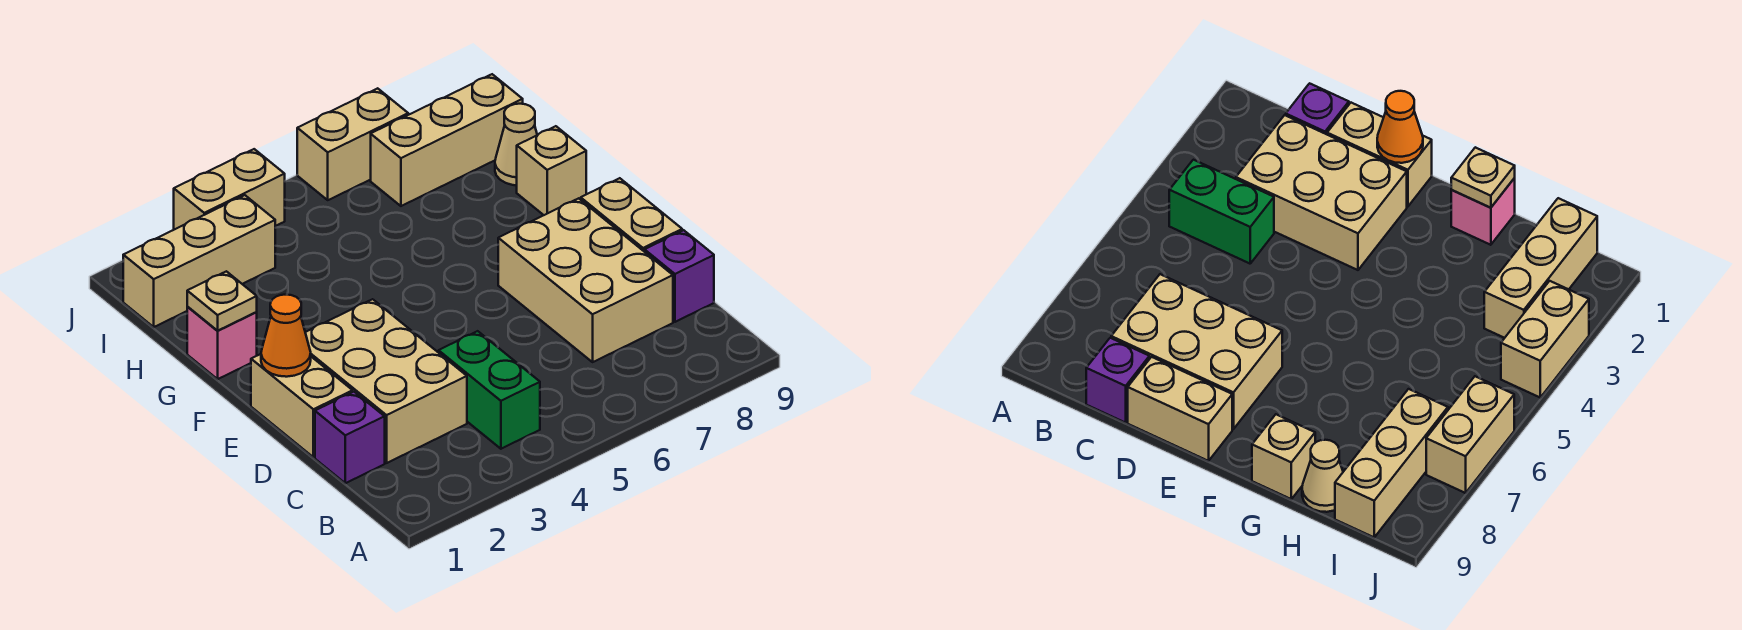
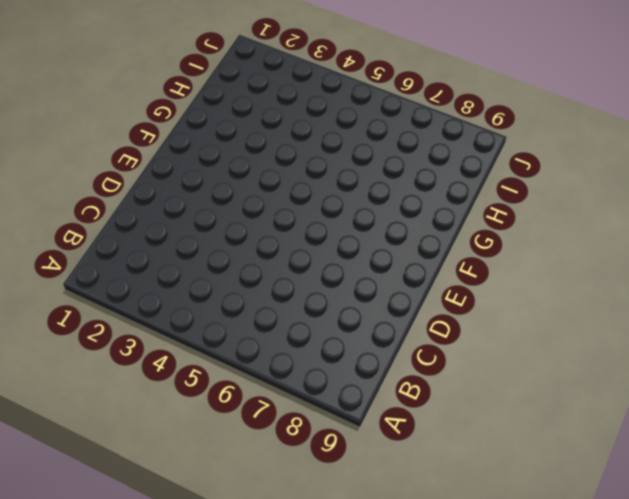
none -> green 1x2 brick [439,331,540,449]
none -> purple 1x1 brick [315,392,385,483]
none -> tan 2x3 brick [305,299,467,463]

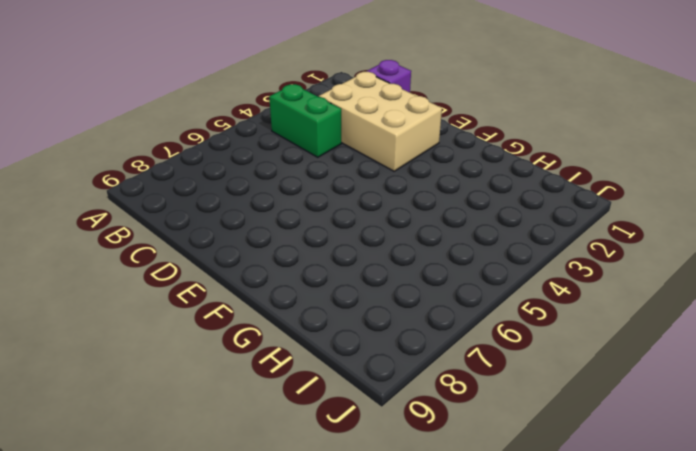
none -> tan 2x3 brick [498,198,673,362]
none -> purple 1x1 brick [645,230,714,322]
none -> tan 1x2 brick [251,354,353,457]

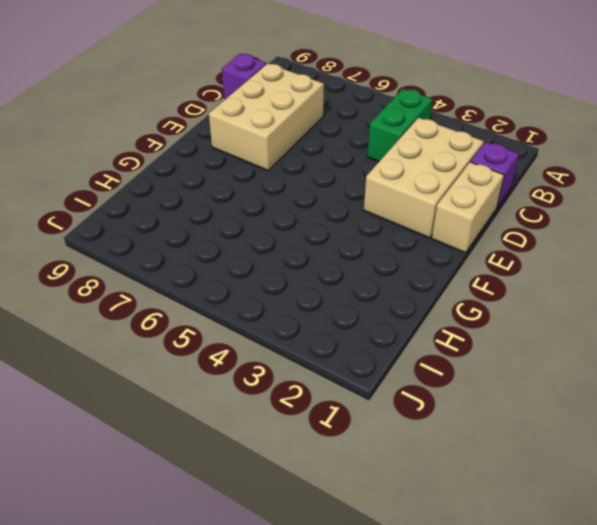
none -> tan 1x2 brick [581,178,682,252]
none -> pink 1x1 brick [187,306,257,379]
none -> tan 1x1 brick [517,126,586,215]

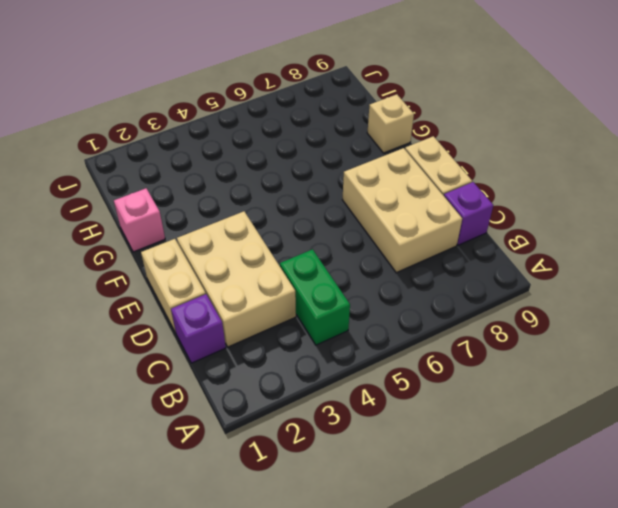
none -> tan 1x1 cone [495,104,537,185]
none -> tan 1x3 brick [123,195,275,327]
none -> tan 1x3 brick [371,74,523,206]

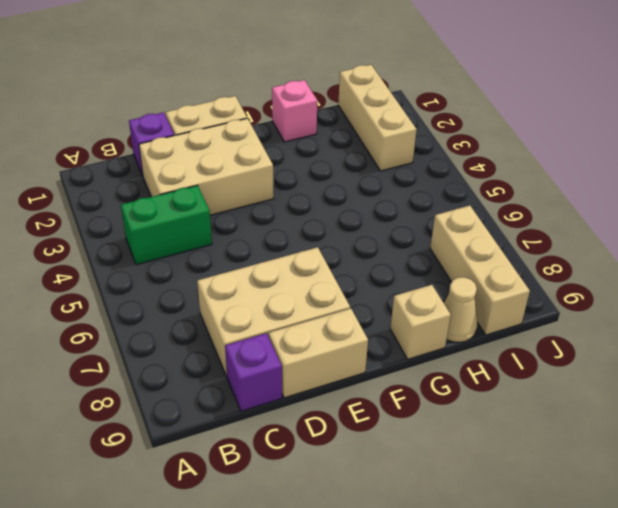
none -> tan 1x2 brick [174,149,285,230]
none -> tan 1x2 brick [297,88,408,200]
none -> orange 1x1 cone [261,295,311,377]

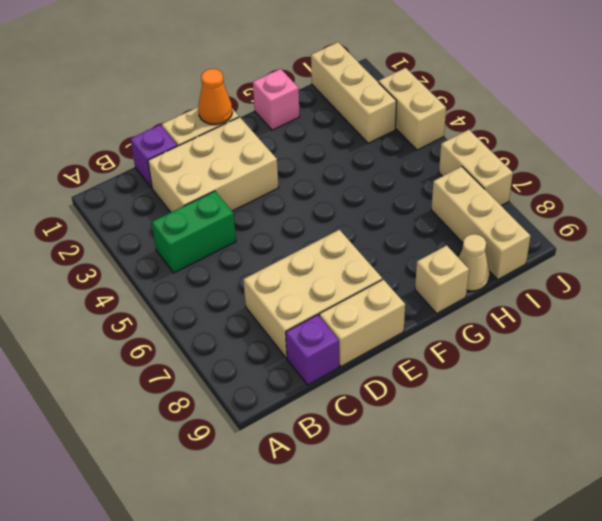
none -> tan 1x1 plate [187,271,257,331]

